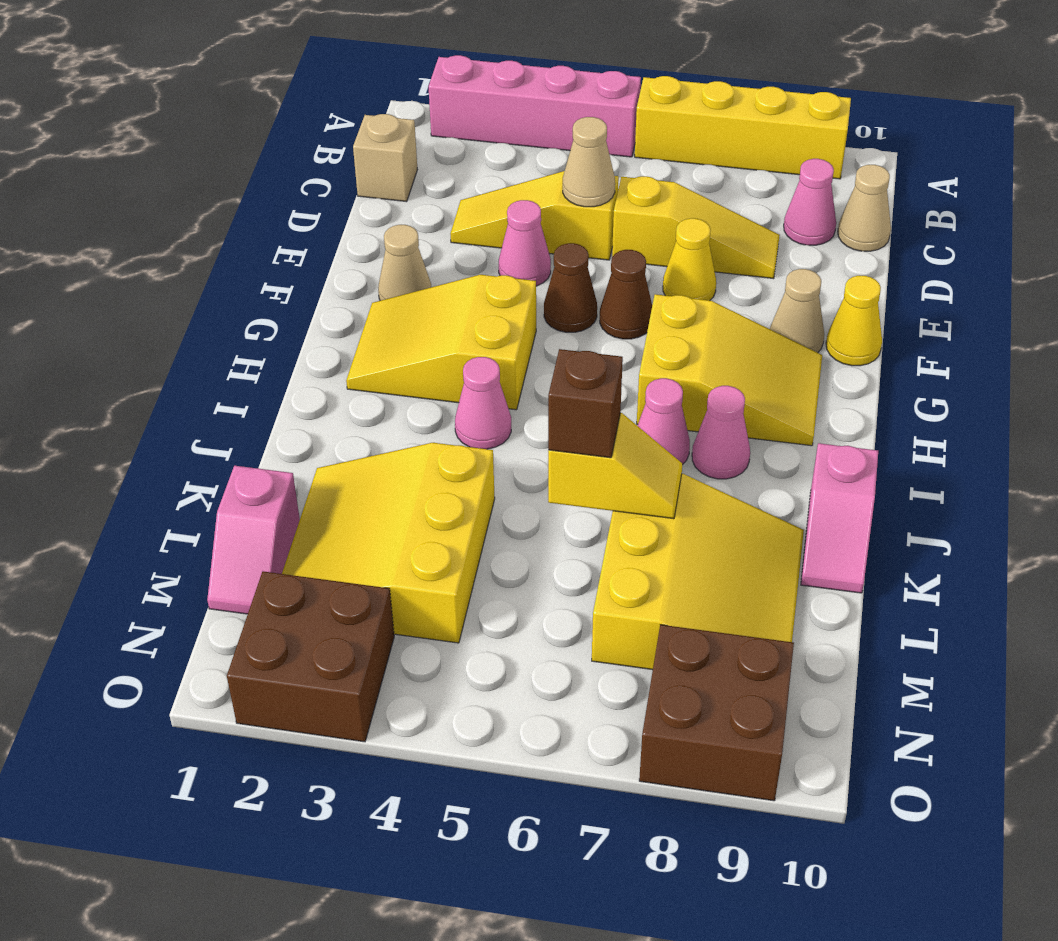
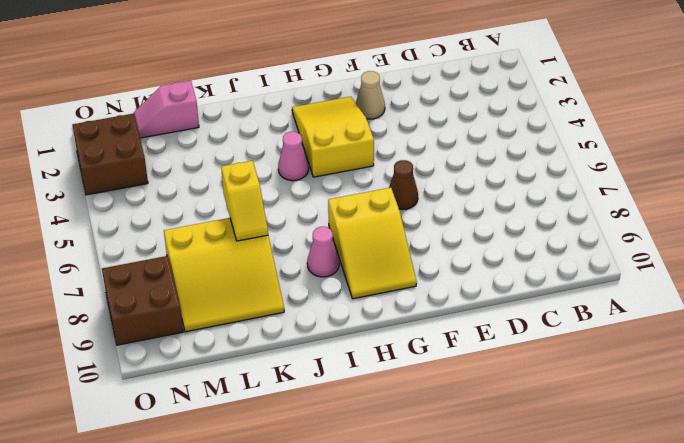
none -> pink 1x4 brick [428,55,641,157]
none -> yellow 1x4 brick [635,76,851,179]
none -> tan 1x1 brick [353,114,417,202]

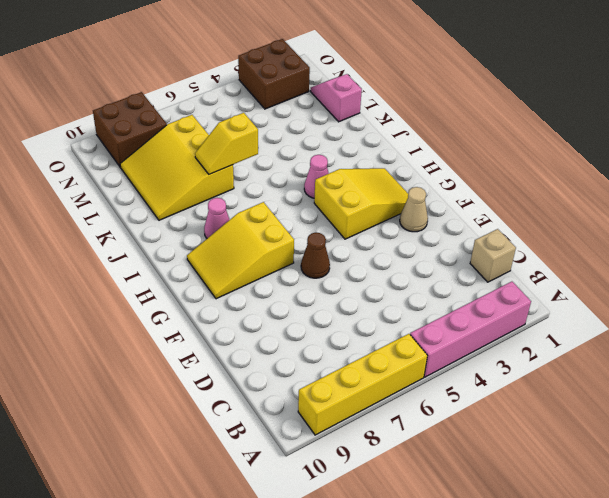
none -> pink 1x1 cone [784,159,836,245]
none -> tan 1x1 cone [838,165,891,251]
none -> yellow 1x3 slope [450,171,619,260]

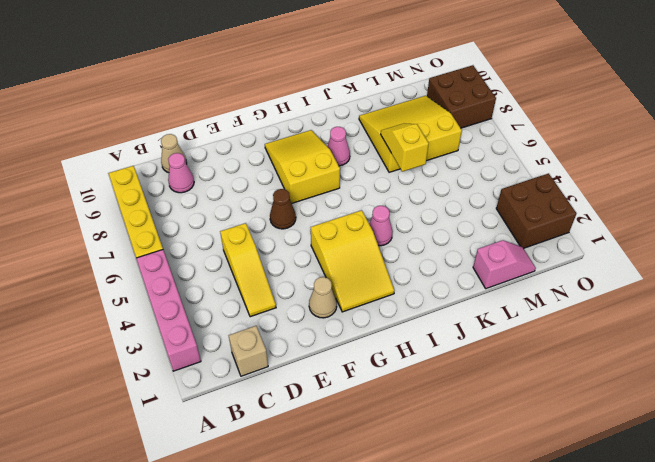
none -> yellow 1x3 slope [612,176,780,279]
none -> pink 1x1 cone [499,200,551,286]
none -> yellow 1x1 cone [663,218,716,301]

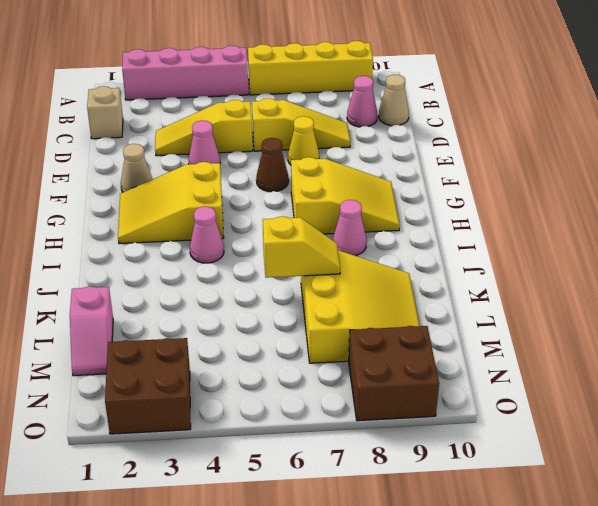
none -> brown 1x1 cone [544,243,597,332]
none -> tan 1x1 cone [770,269,824,353]
none -> yellow 1x1 cone [826,276,882,366]

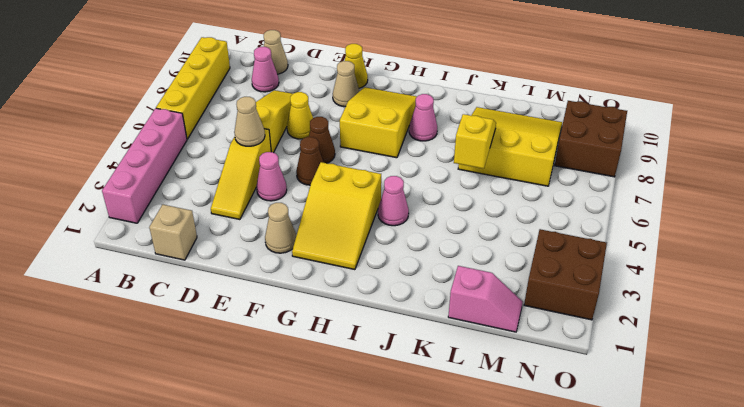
none -> pink 1x1 cone [638,378,690,465]
none -> pink 1x2 slope [801,443,878,593]
none -> yellow 3x3 slope [282,443,495,643]

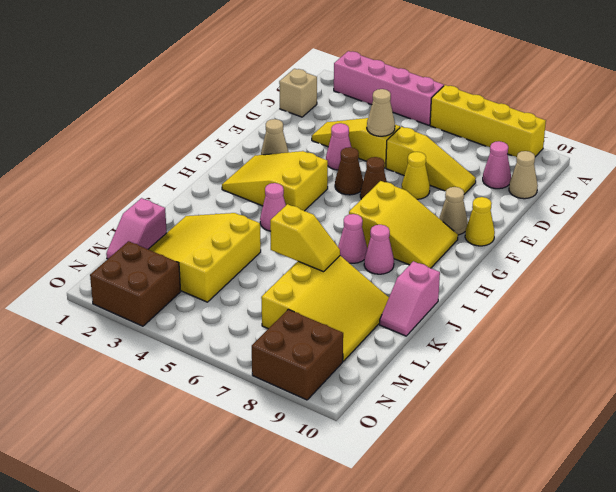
none -> brown 1x1 brick [548,349,623,458]

